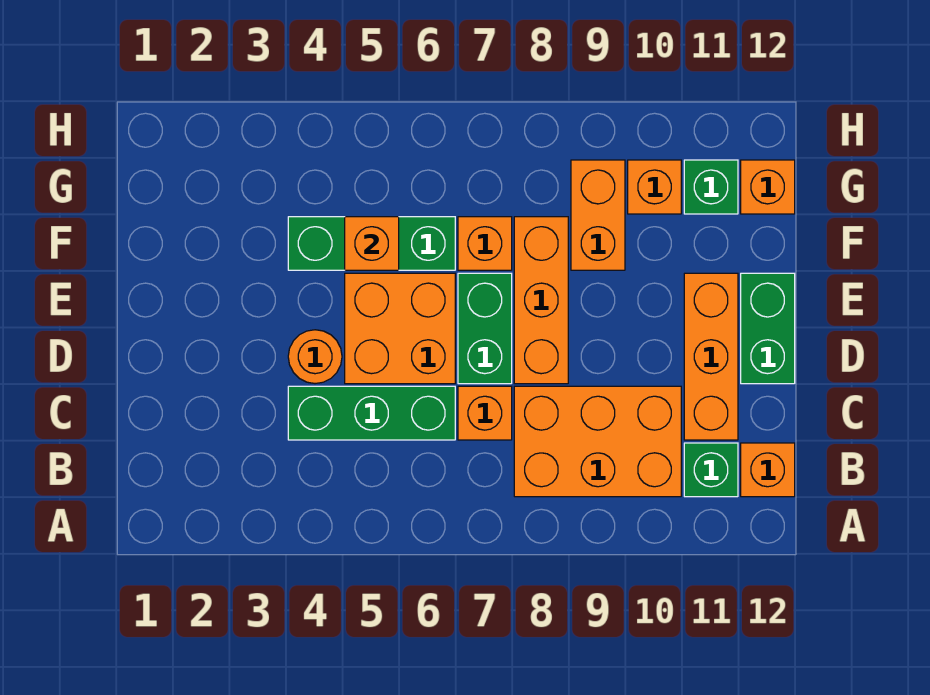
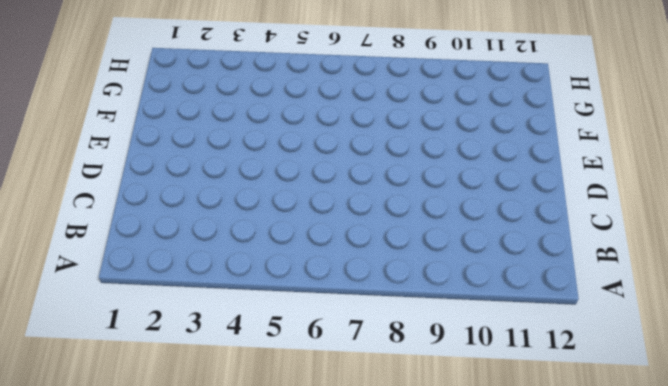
none -> orange 2x3 brick [514,386,681,497]
none -> green 1x1 brick [684,443,738,497]
none -> orange 1x1 brick [741,443,795,497]

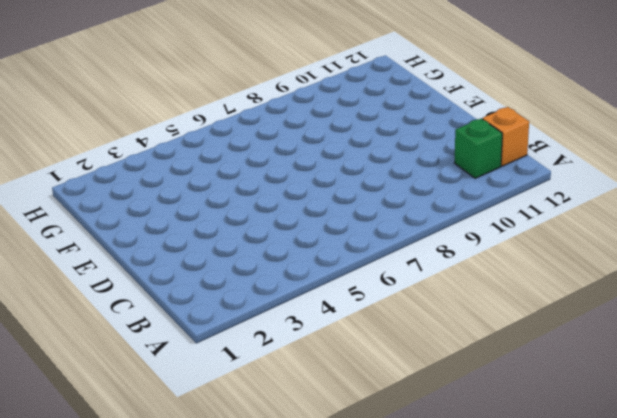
none -> orange 2x3 brick [514,386,681,497]
none -> green 1x3 brick [288,386,455,440]
none -> orange 1x1 brick [458,386,512,440]

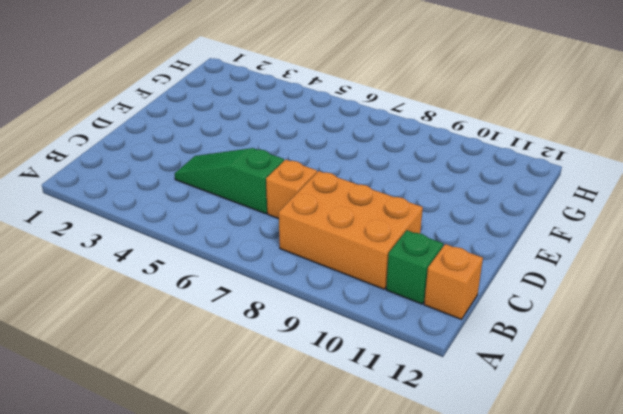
green 1x3 slope [175,148,284,214] -> green 1x3 brick [288,386,455,440]
none -> orange 1x3 brick [684,273,738,440]
none -> orange 1x1 round brick [288,330,342,384]
none -> orange 2x2 brick [345,273,455,384]

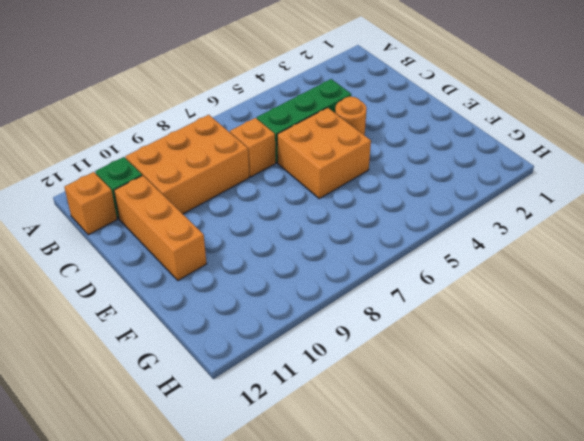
none -> green 1x2 brick [458,273,512,384]
none -> orange 1x3 brick [514,217,568,384]
none -> green 1x2 brick [741,273,795,384]

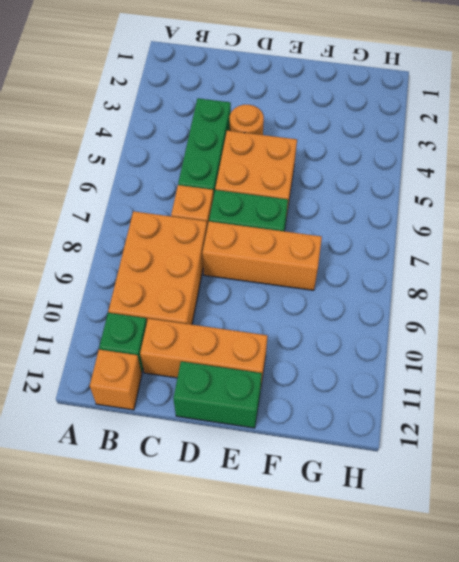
none -> green 1x3 brick [288,217,455,270]
none -> orange 1x1 brick [458,217,512,270]
none -> orange 1x2 brick [571,160,625,270]

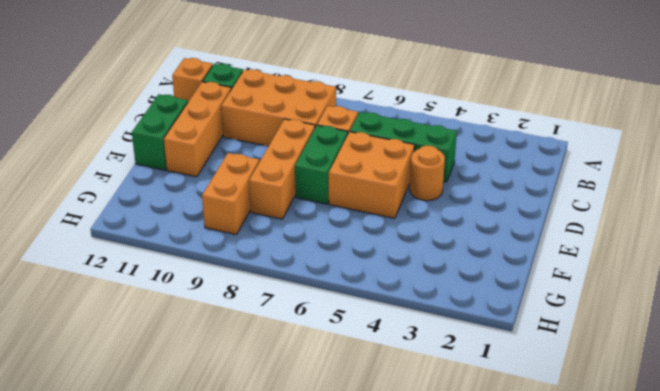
none -> green 1x3 brick [288,217,455,270]
none -> orange 1x1 brick [458,217,512,270]
none -> orange 1x1 brick [628,160,681,214]

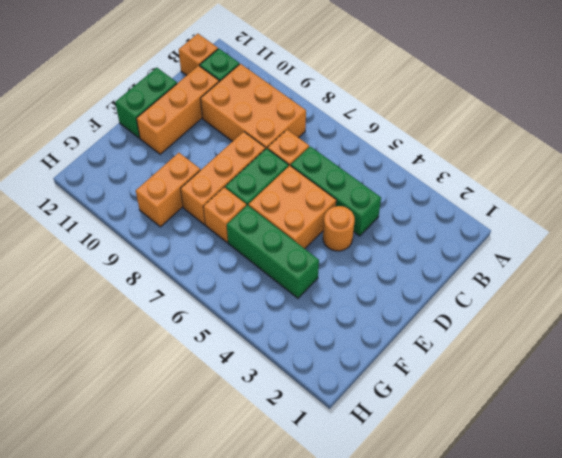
none -> orange 1x1 brick [628,160,681,214]
none -> green 1x1 brick [684,160,738,214]
none -> orange 1x1 brick [741,160,795,214]

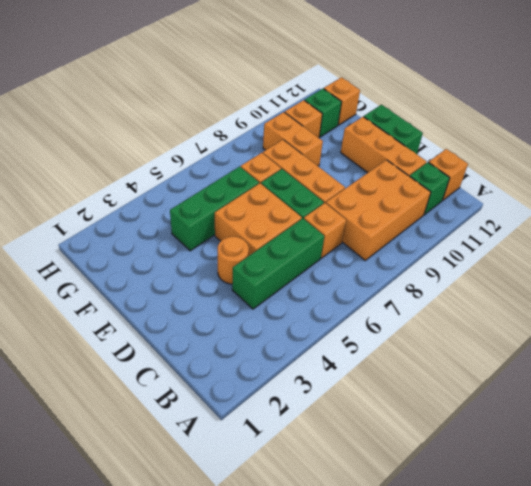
none -> orange 1x1 brick [345,217,399,270]

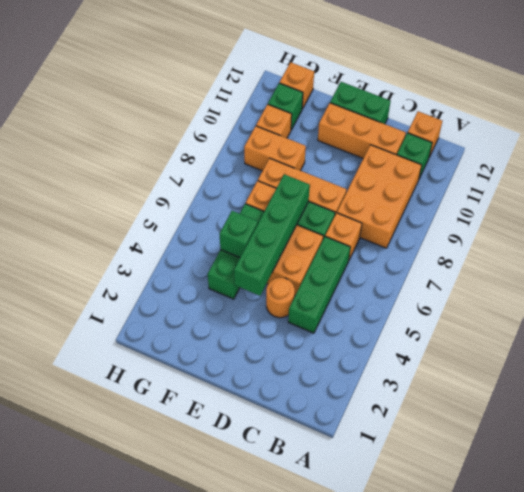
green 1x4 brick [234,174,310,296] -> none
green 1x1 brick [220,211,258,257] -> orange 1x1 brick [345,217,399,270]

